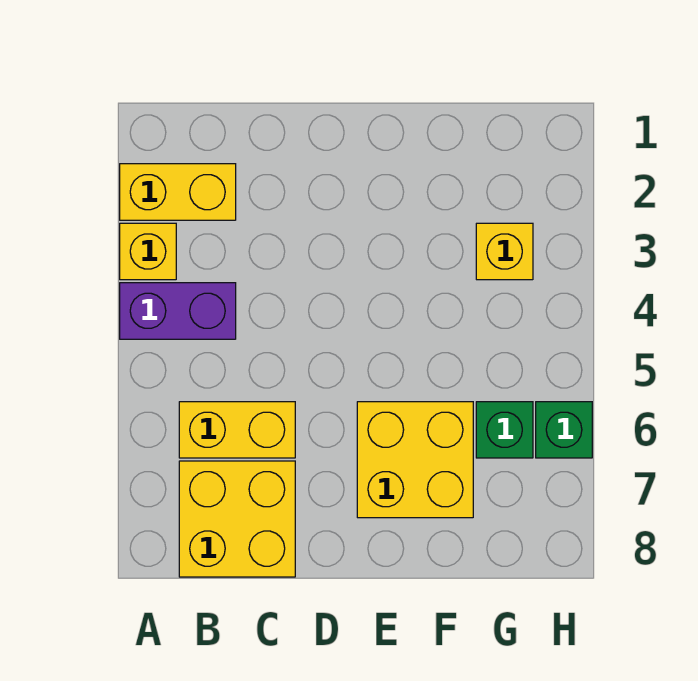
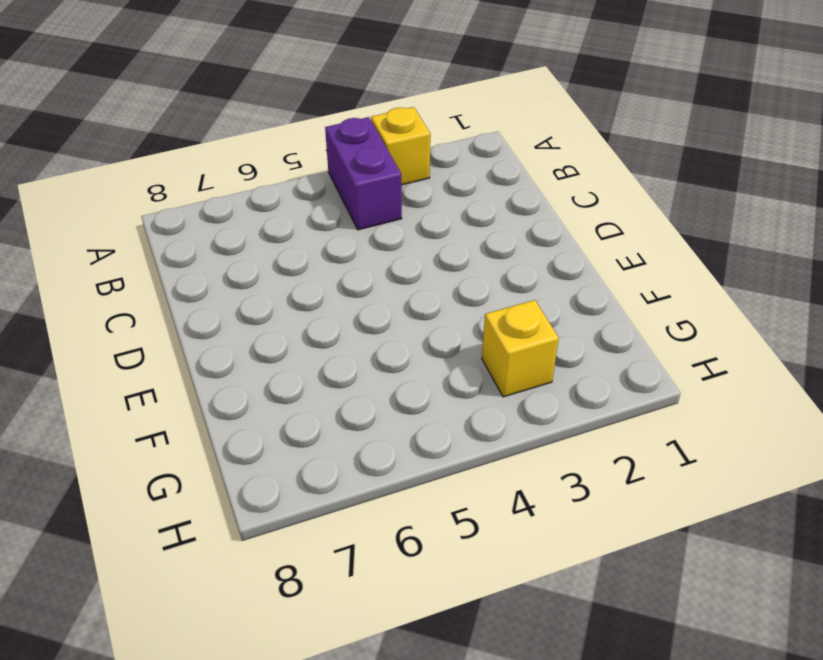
none -> yellow 1x2 brick [120,164,236,220]
none -> yellow 1x2 brick [179,402,295,458]

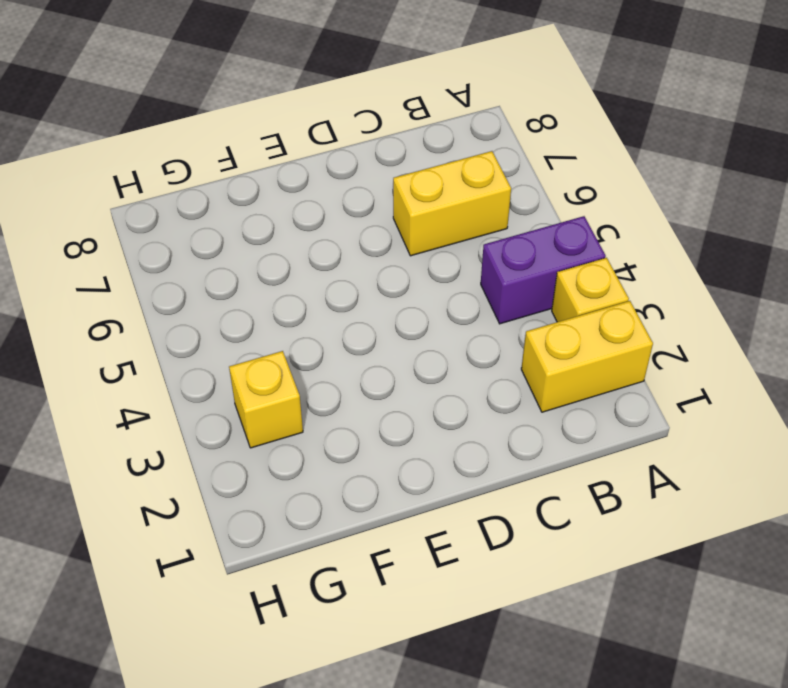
none -> yellow 2x2 brick [179,461,295,577]
none -> yellow 2x2 brick [357,402,473,518]

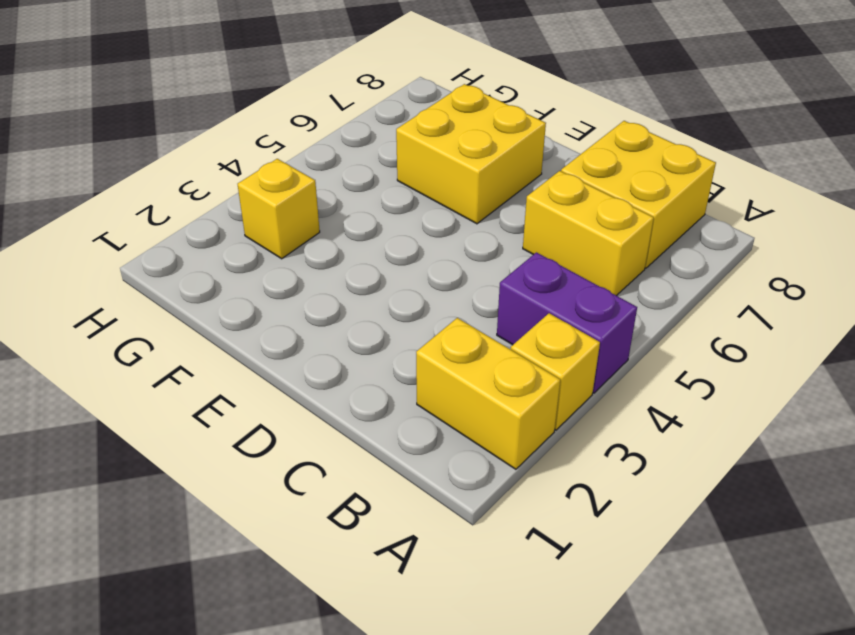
none -> green 1x1 brick [476,402,533,458]
none -> green 1x1 brick [536,402,592,458]

